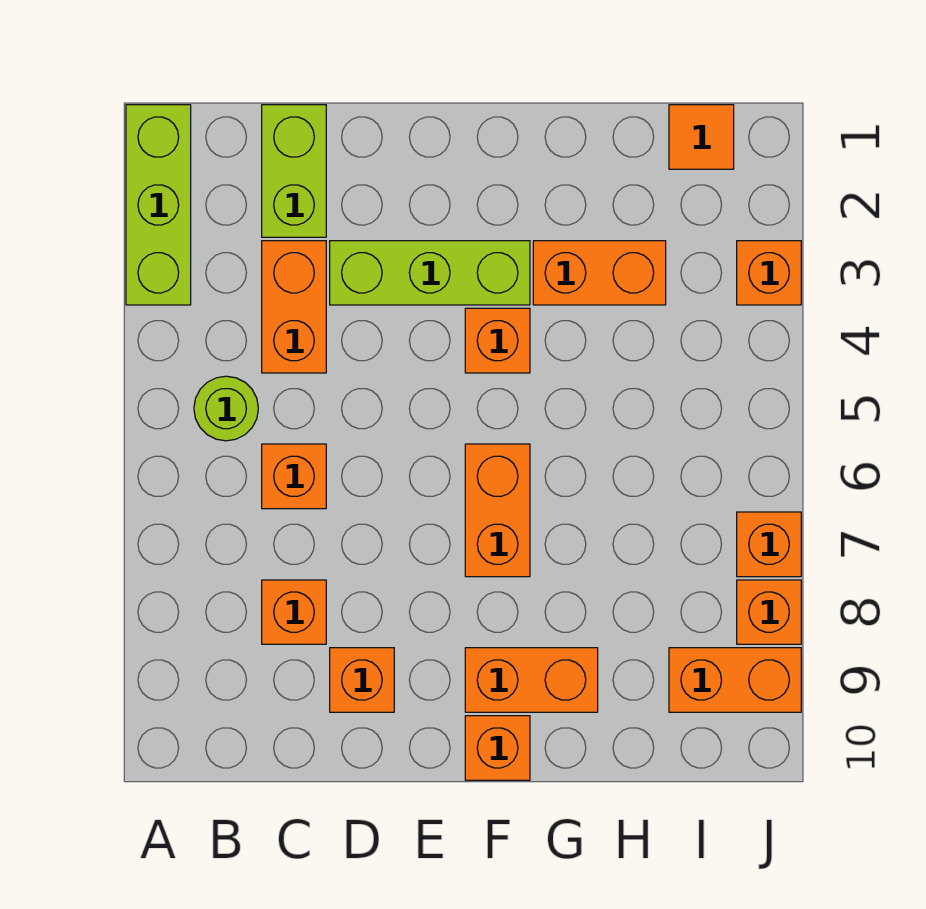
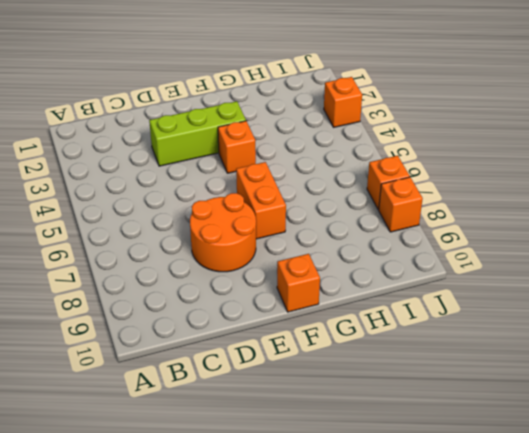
orange 2x2 round brick [190,193,256,272] -> none
none -> lime 1x3 brick [126,105,191,305]
none -> lime 1x1 round brick [194,376,258,441]
none -> lime 1x2 brick [262,105,326,237]

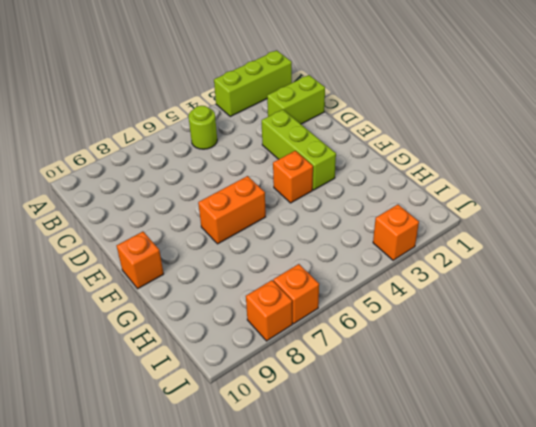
none -> orange 1x2 brick [262,241,326,373]
none -> orange 1x1 brick [262,444,326,509]
none -> orange 1x1 brick [262,580,326,644]

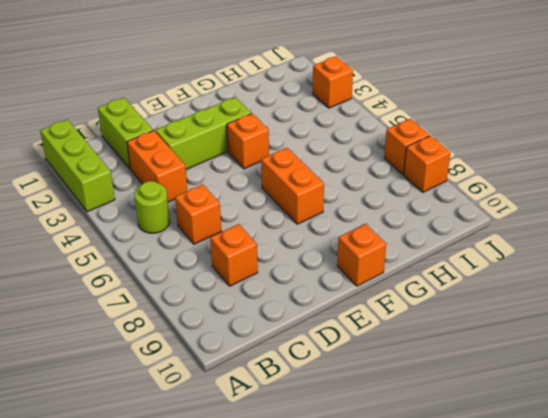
none -> orange 1x1 brick [330,648,394,712]
none -> orange 1x2 brick [465,648,598,712]
none -> orange 1x2 brick [533,241,666,305]

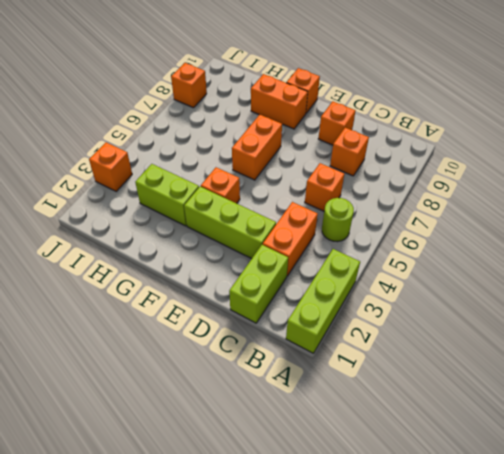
lime 1x2 brick [135,164,199,226] -> orange 1x2 brick [533,241,666,305]
none -> orange 1x1 tile [669,105,734,169]
none -> orange 1x2 brick [669,648,801,712]
none -> orange 1x1 brick [737,512,801,577]

